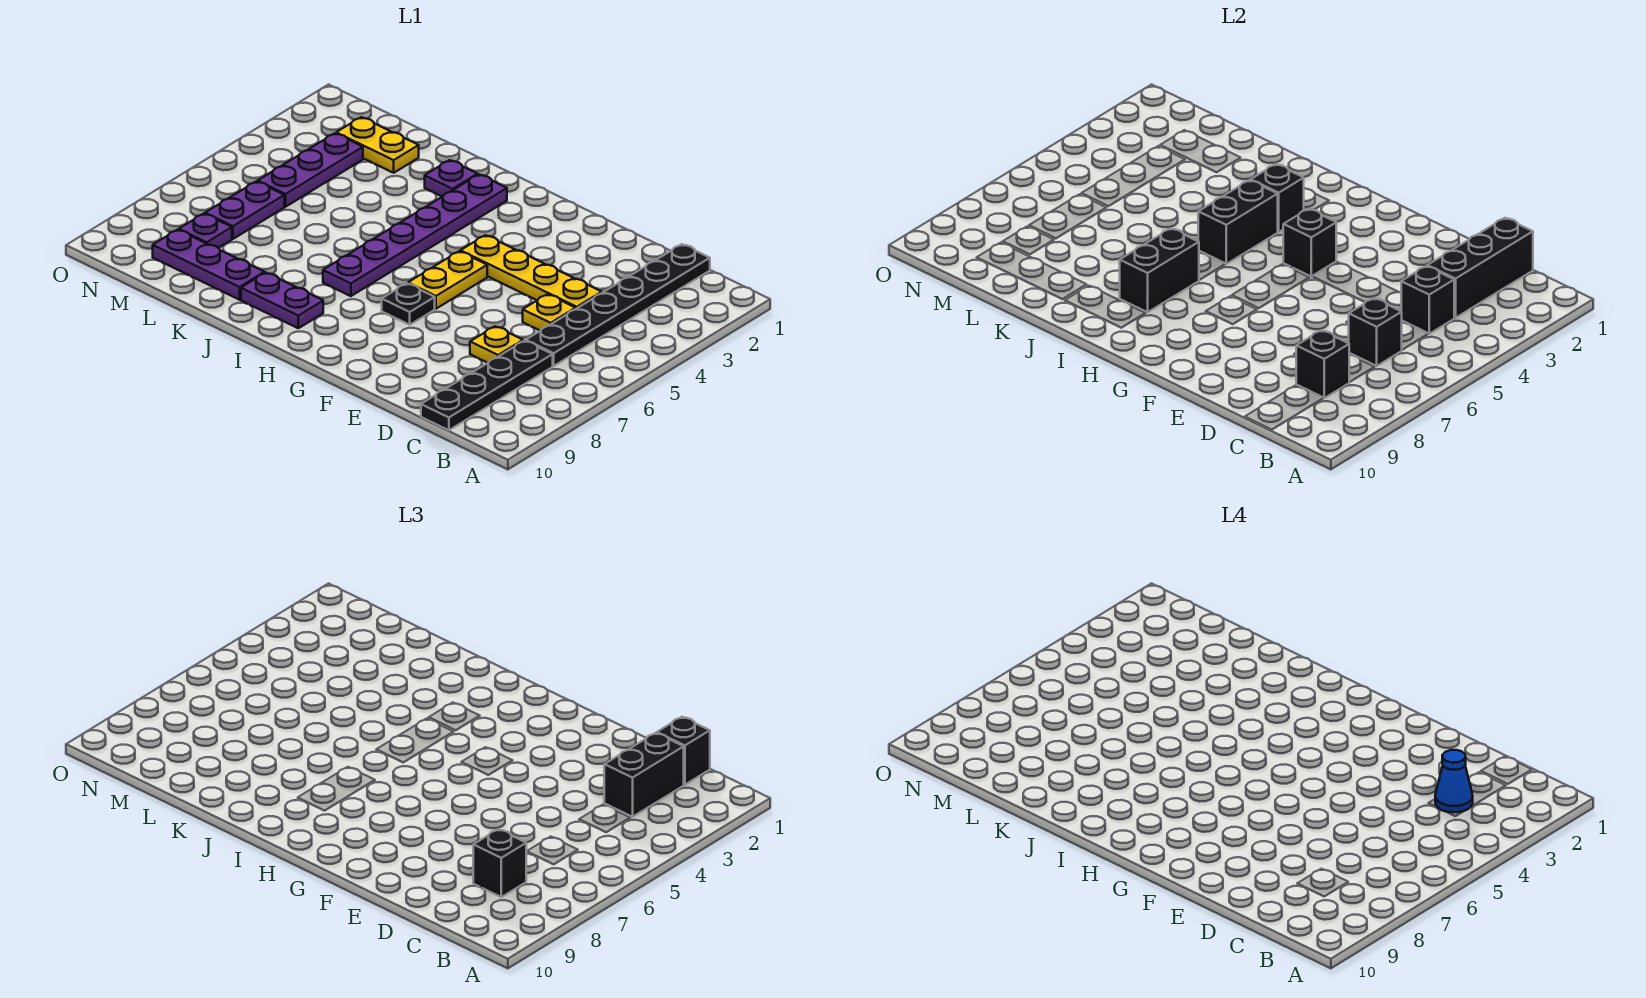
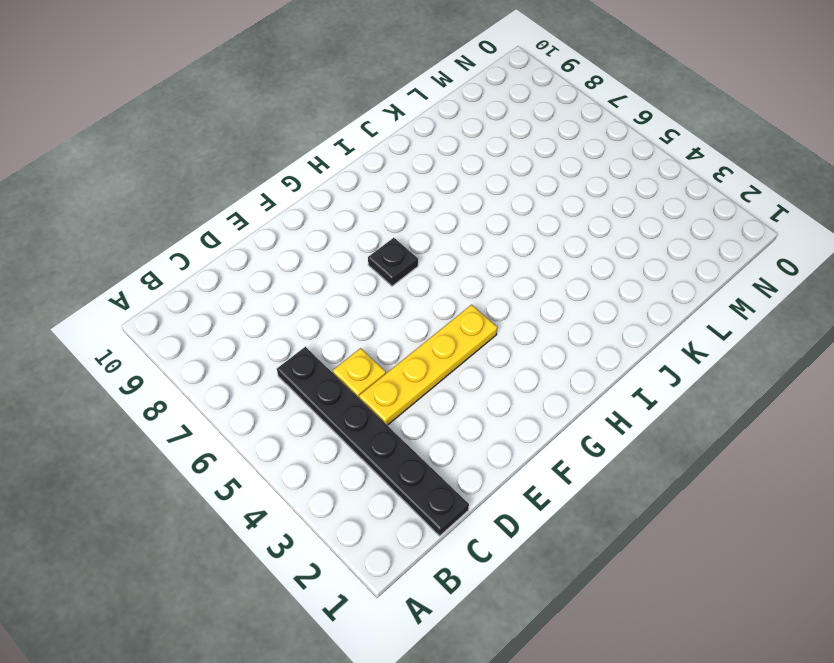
none -> black 1x4 plate [421,341,553,430]
none -> yellow 1x1 plate [470,326,523,363]
none -> yellow 1x2 plate [408,251,487,309]

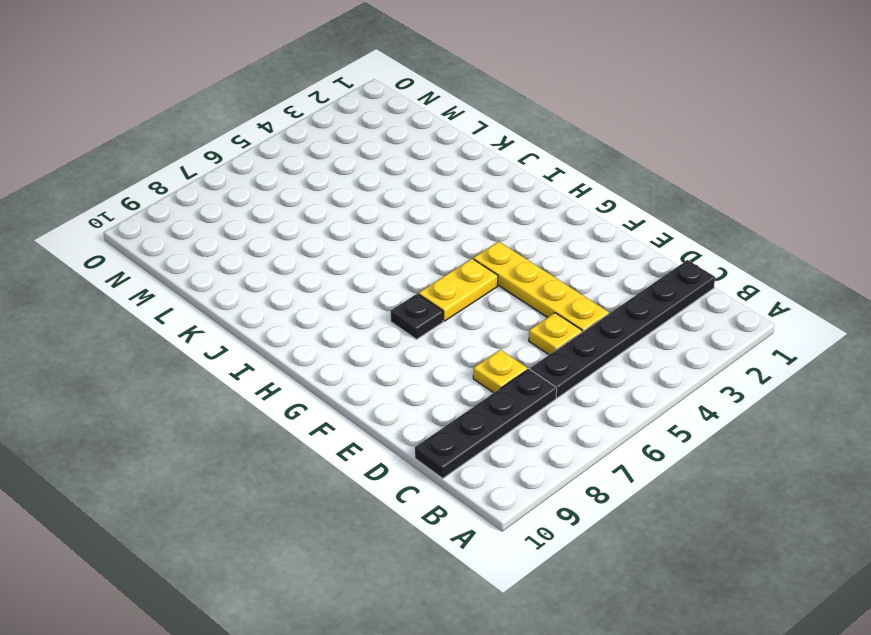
none -> purple 1x6 plate [323,175,507,296]
none -> purple 1x2 plate [241,273,323,328]
none -> purple 1x1 plate [425,160,478,197]

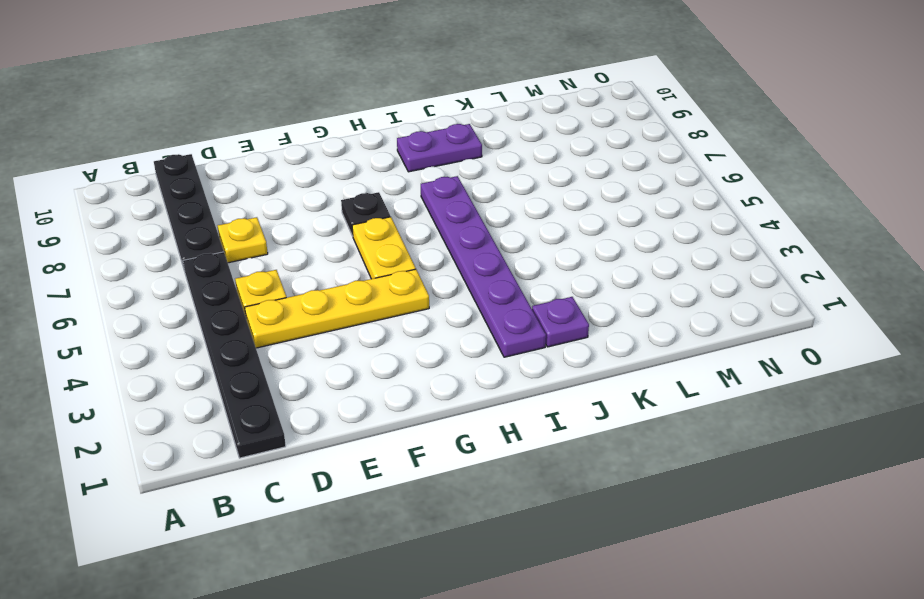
none -> purple 1x3 plate [153,230,265,300]
none -> yellow 1x2 plate [336,117,419,173]
none -> purple 1x3 plate [258,133,363,207]

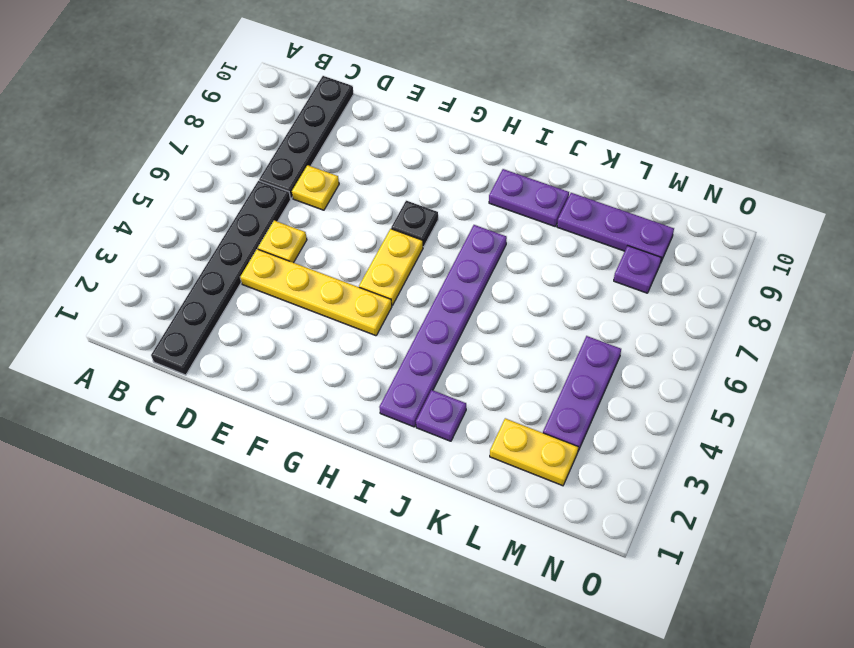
none -> purple 1x2 plate [205,181,284,239]
none -> black 1x3 brick [1427,218,1533,318]
none -> black 1x1 brick [1401,266,1454,334]

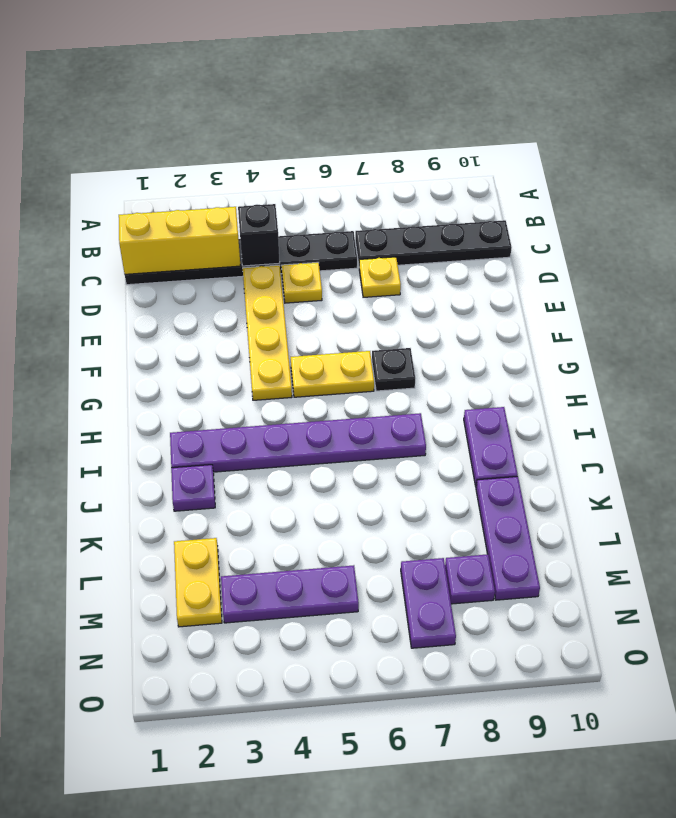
yellow 1x3 brick [119,207,240,274] -> black 1x3 brick [1427,218,1533,318]
purple 1x2 plate [401,558,456,648] -> purple 1x2 plate turned to [205,181,284,239]
none -> black 1x1 brick [1349,298,1402,366]
none -> black 1x1 brick [1296,330,1349,398]
none -> black 1x1 brick [1283,209,1336,277]

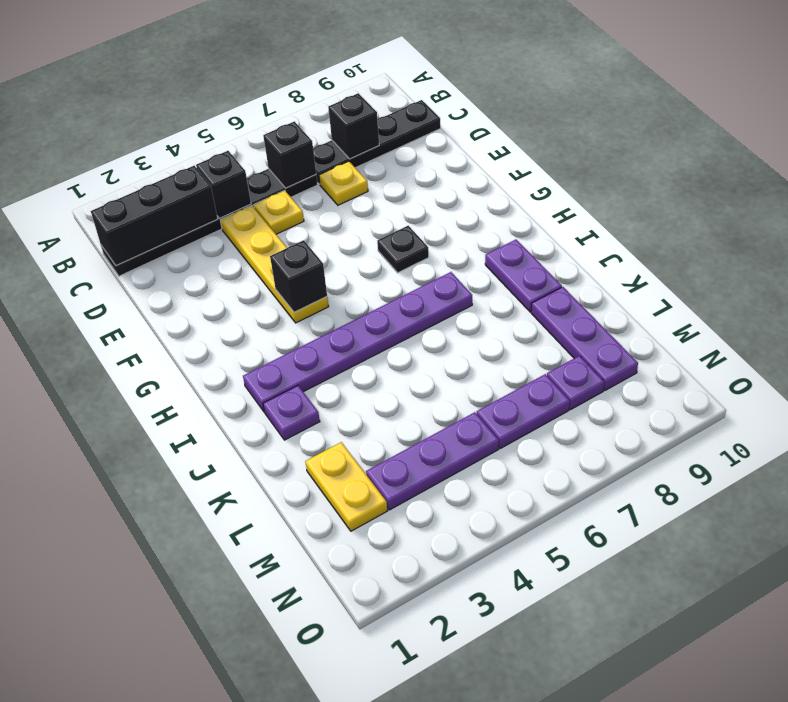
none -> yellow 1x2 plate [408,251,487,309]
none -> black 1x1 brick [1251,164,1304,232]
none -> black 1x2 brick [1198,180,1278,264]

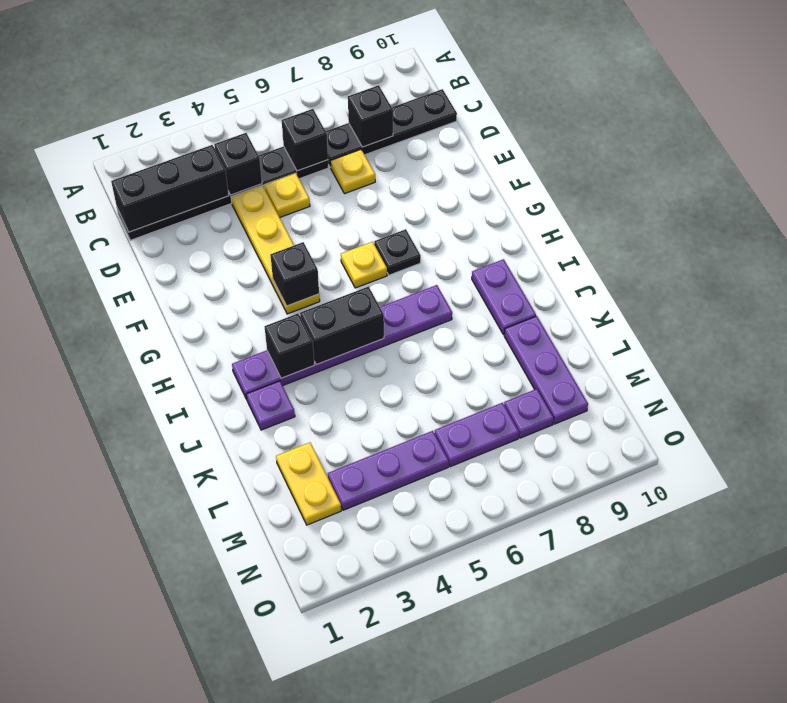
yellow 1x1 plate [341,242,387,288] -> yellow 1x2 plate [408,251,487,309]
none -> black 1x2 brick [1120,228,1199,312]
none -> black 1x1 brick [657,717,710,785]
none -> black 1x2 brick [604,733,684,817]

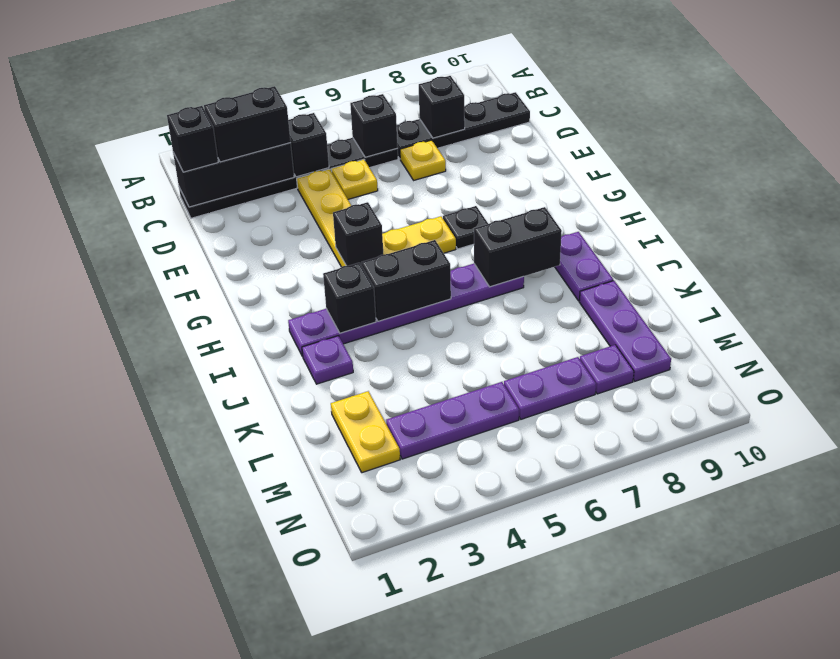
none -> black 1x1 brick [473,829,526,897]
none -> blue 1x1 cone [1435,750,1473,812]

